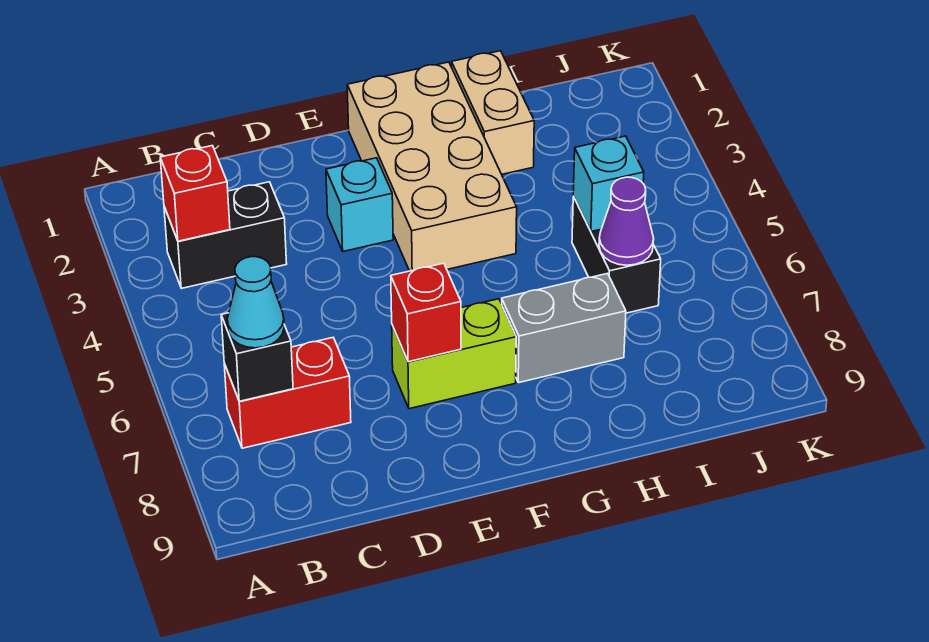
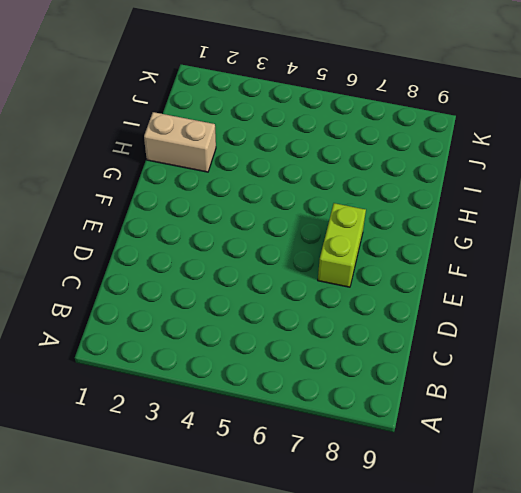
none -> black 1x2 brick [164,182,287,288]
none -> red 1x2 brick [224,338,351,448]
none -> cyan 1x1 brick [326,158,393,251]

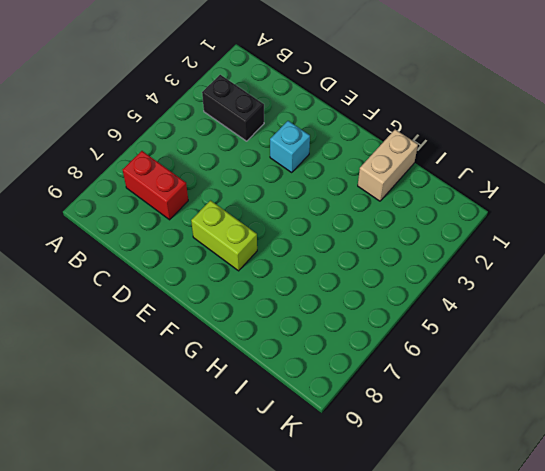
none -> tan 2x4 brick [347,62,517,271]
none -> grey 1x2 brick [502,273,626,383]
none -> black 1x2 brick [572,196,661,313]

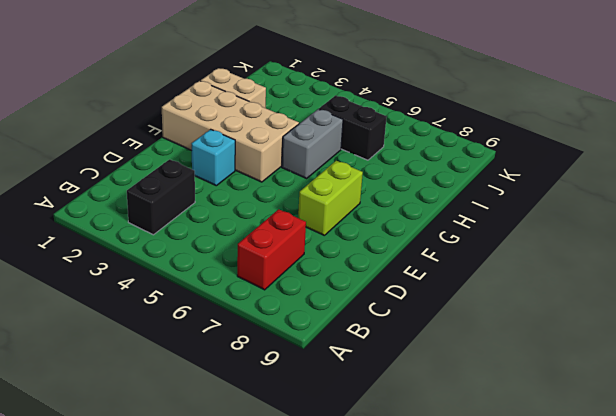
grey 1x2 brick [282,109,343,178] -> grey 1x2 brick moved to [502,273,626,383]
none -> red 1x1 brick [160,146,230,241]
none -> black 1x1 brick [221,313,293,401]
none -> red 1x1 brick [391,263,461,362]

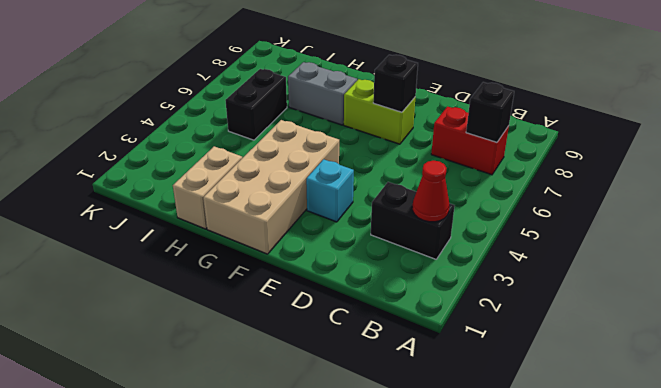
red 1x1 cone [413,161,449,222] -> red 1x1 brick [160,146,230,241]
black 1x1 brick [373,55,418,112] -> red 1x1 brick [391,263,461,362]
none -> cyan 1x1 brick [573,136,644,232]
none -> purple 1x1 cone [599,177,654,265]
none -> cyan 1x1 cone [227,257,284,348]

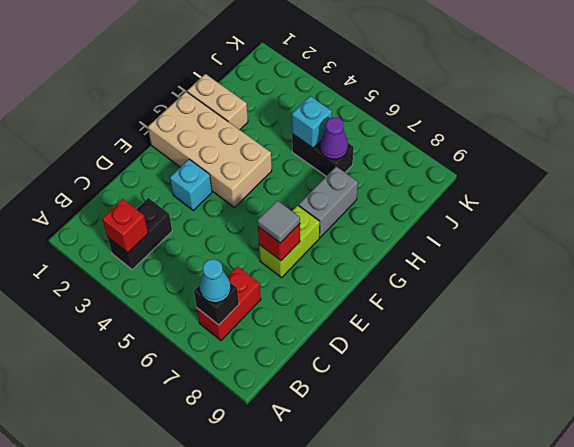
grey 1x1 tile [257,201,300,243] -> none

